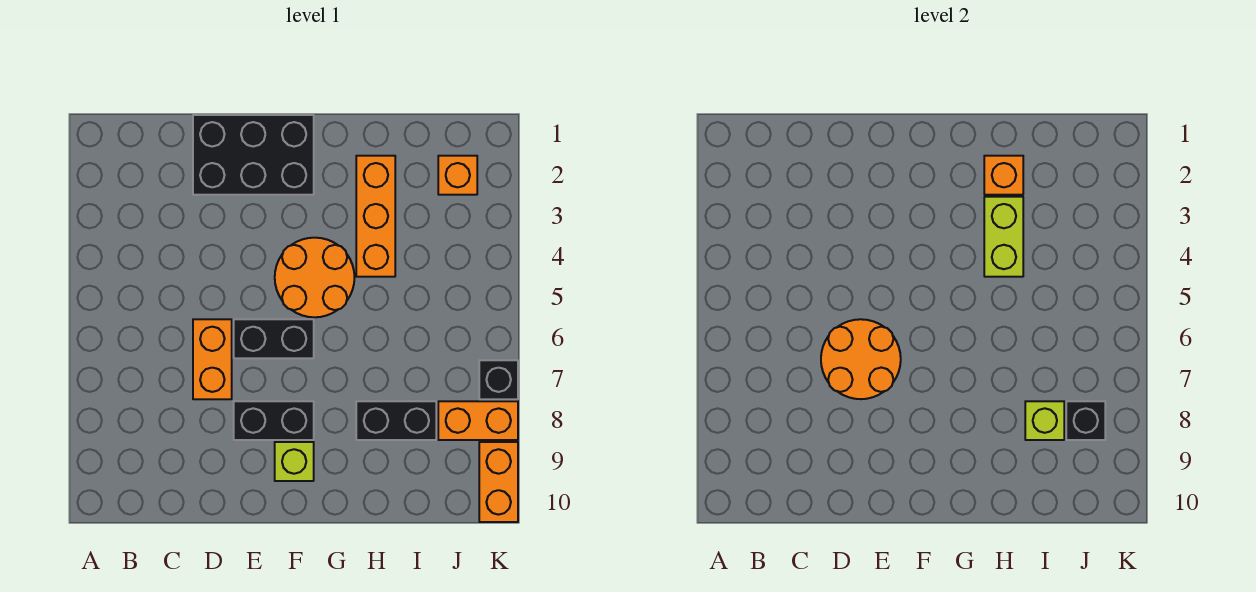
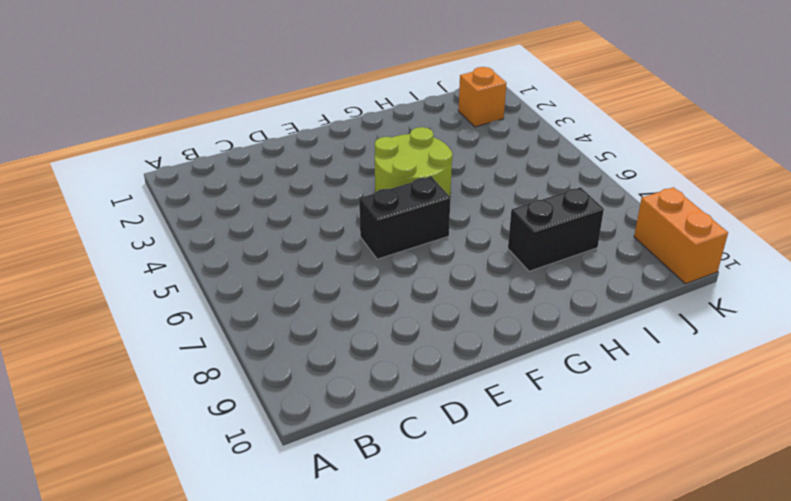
lime 2x2 round brick [374,127,453,196] -> orange 2x2 round brick [275,238,355,317]
none -> black 2x3 brick [193,115,314,195]
none -> orange 1x2 brick [193,319,232,399]
none -> black 1x2 brick [234,401,314,440]

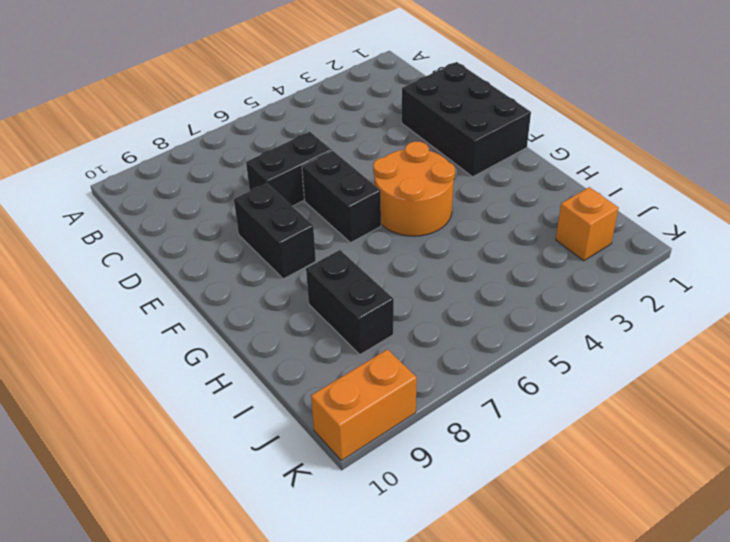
black 1x2 brick [246,132,332,206] -> orange 1x2 brick [193,319,232,399]
none -> lime 1x1 brick [275,442,314,481]
none -> orange 1x3 brick [356,156,395,277]
none -> orange 1x2 brick [438,401,518,440]

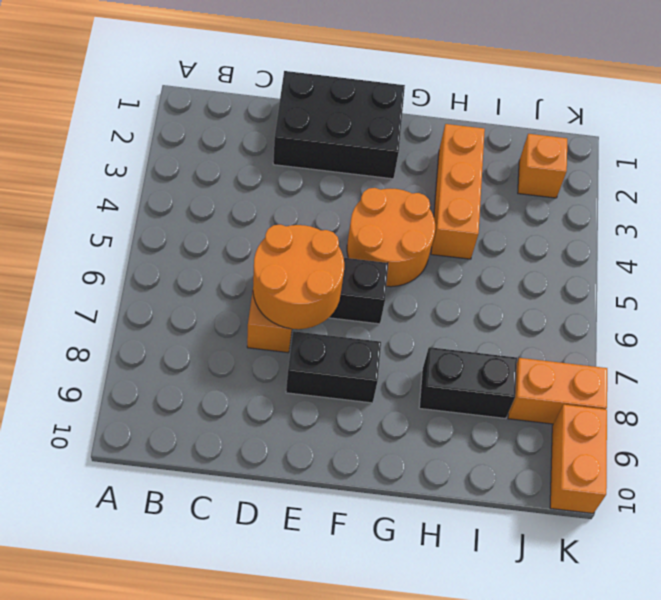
none -> lime 1x1 brick [275,442,314,481]
none -> black 1x1 brick [479,360,518,399]
none -> orange 1x1 brick [984,156,1023,195]

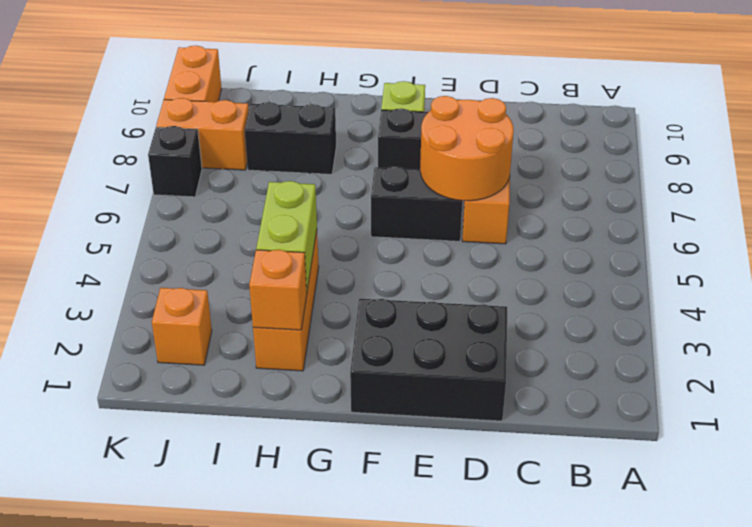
none -> orange 2x2 round brick [275,238,355,317]
none -> lime 1x1 brick [1025,401,1064,440]
none -> black 1x1 brick [1066,401,1105,440]

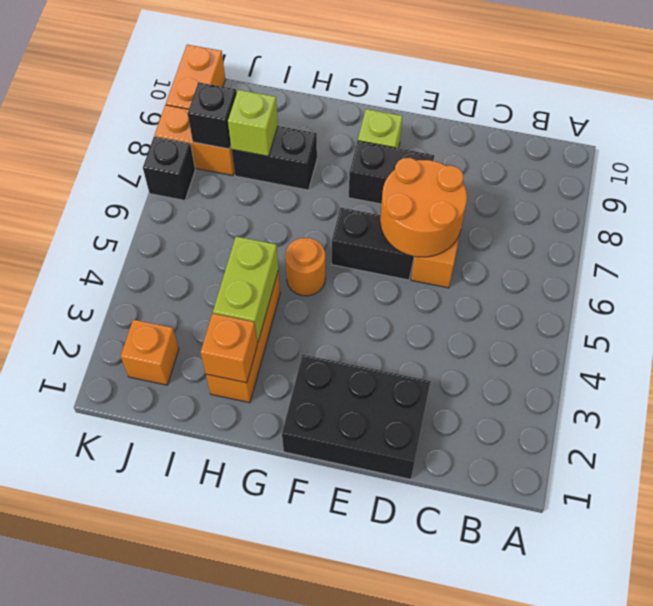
orange 1x1 round brick [285,238,325,296] -> orange 2x2 round brick [275,238,355,317]

